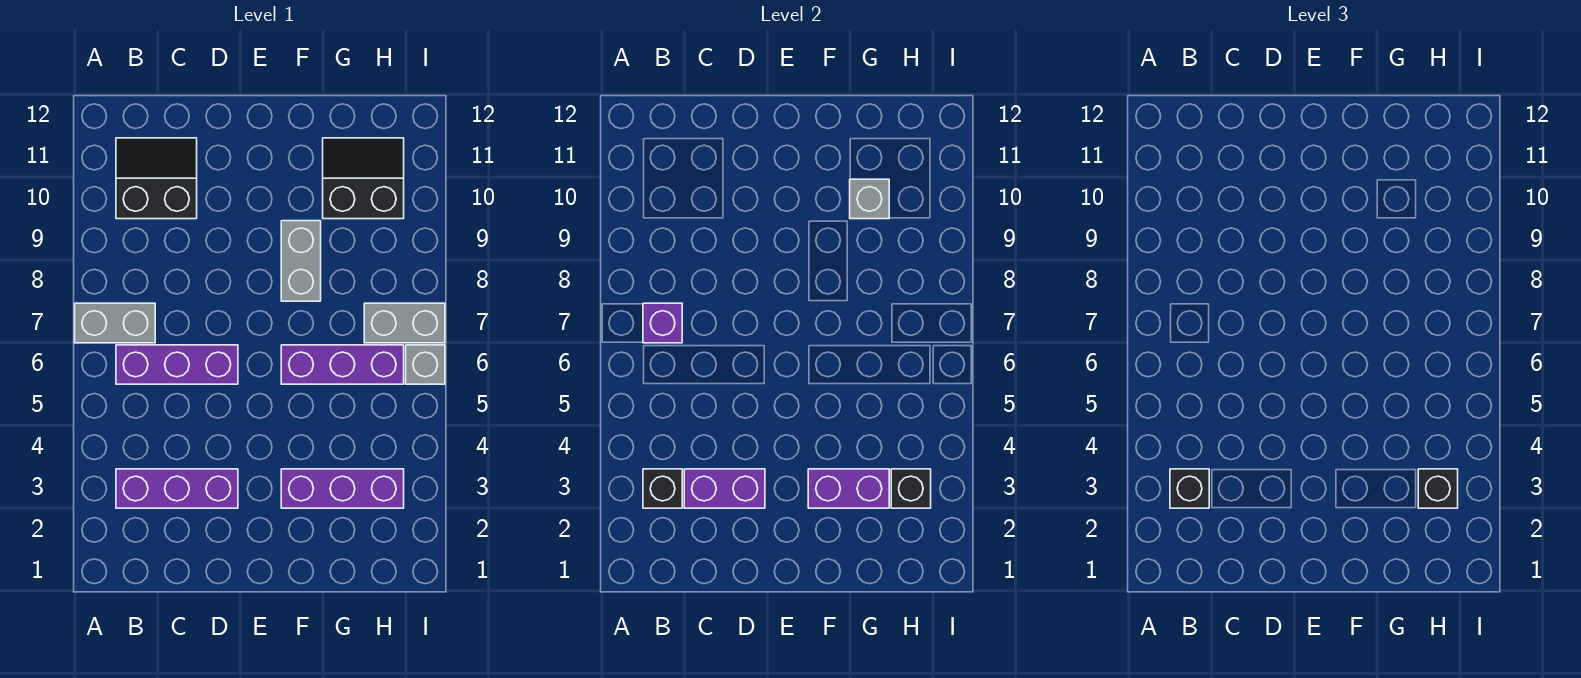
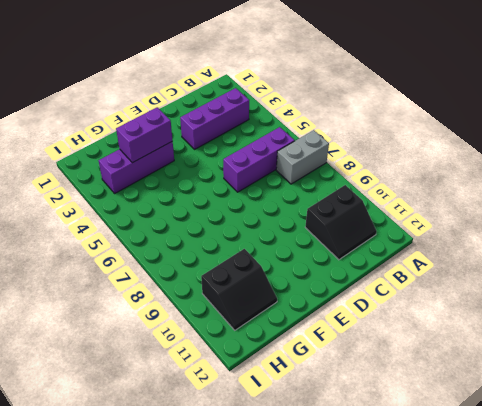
none -> purple 1x3 brick [281,345,404,384]
none -> grey 1x2 brick [281,221,321,301]
none -> grey 1x2 brick [364,303,445,343]

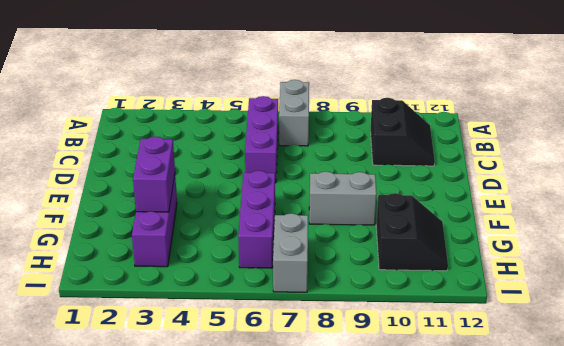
none -> purple 1x3 brick [116,469,238,508]
none -> grey 1x1 brick [406,345,445,384]
none -> black 1x1 brick [643,469,682,508]

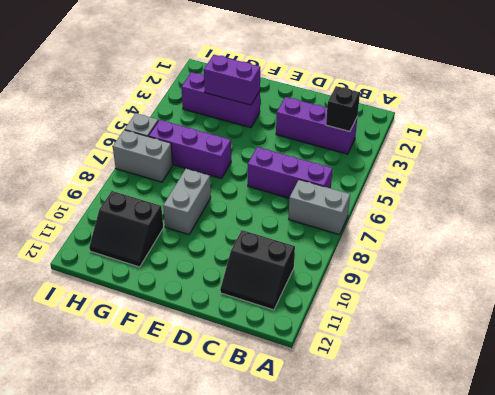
none -> purple 1x1 brick [643,303,682,343]
none -> purple 1x2 brick [684,469,765,508]
none -> grey 1x1 brick [850,179,889,219]

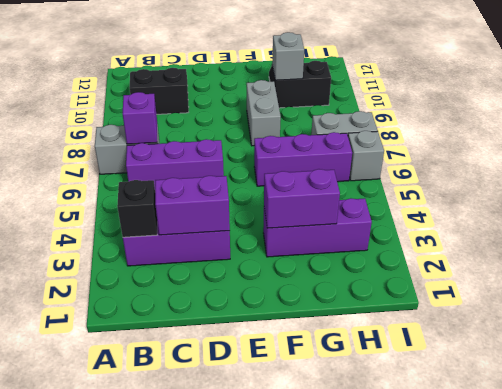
none -> black 1x1 brick [891,469,931,508]
none -> black 1x1 brick [1170,469,1209,508]
none -> black 1x1 brick [1418,469,1458,508]

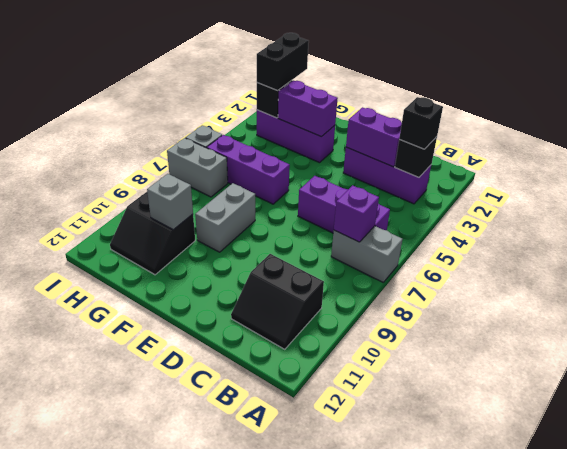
black 1x2 brick [257,33,309,91] -> black 1x1 brick [1418,469,1458,508]

